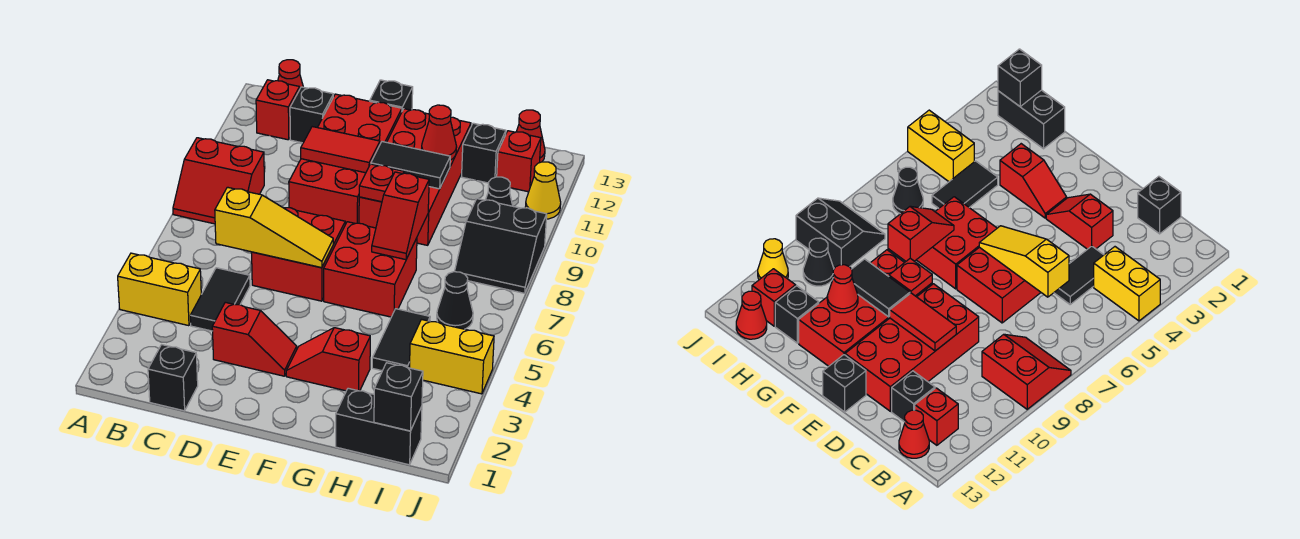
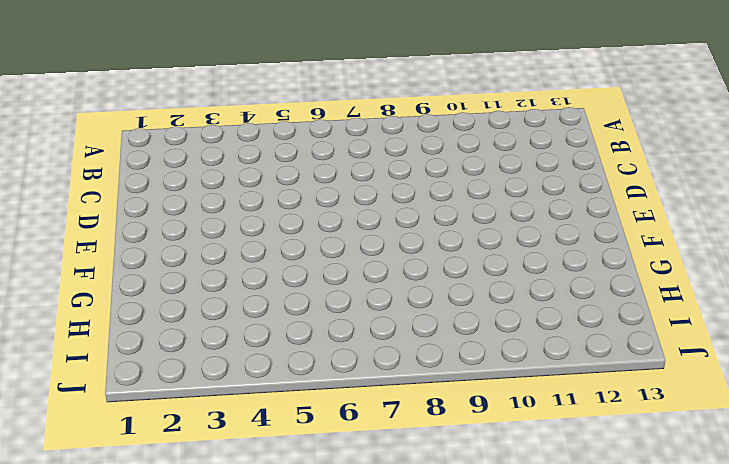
none -> yellow 1x2 brick [118,253,201,326]
none -> red 2x2 slope [173,138,264,224]
none -> red 1x1 brick [256,80,300,140]
none -> red 1x1 cone [278,60,303,88]

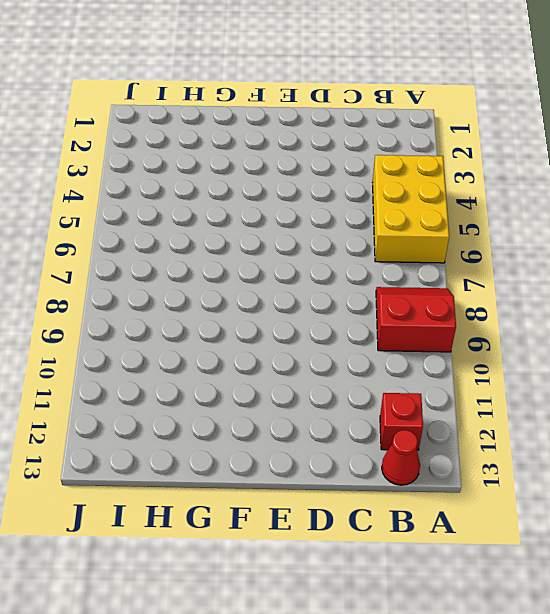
yellow 2x3 brick [373,155,449,263] -> yellow 1x2 brick [118,253,201,326]
none -> black 1x1 brick [148,345,198,411]
none -> black 1x2 tile [190,268,250,331]
none -> black 1x1 brick [290,87,333,143]
none -> red 1x2 slope [212,302,297,376]

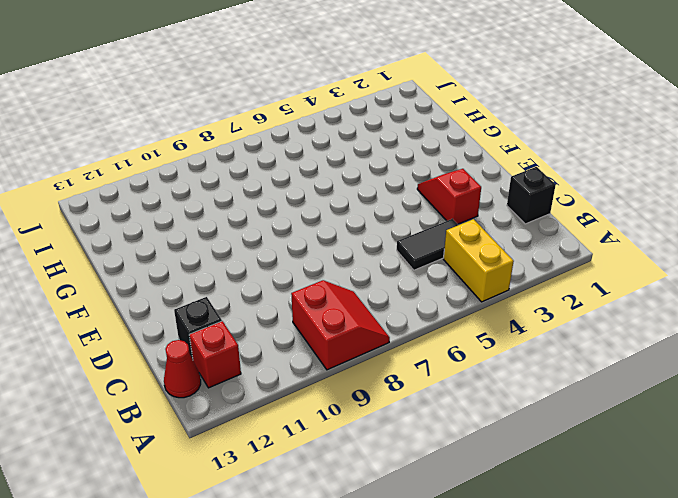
none -> red 2x2 brick [252,208,345,301]
none -> red 2x4 brick [289,94,402,224]
none -> black 1x1 brick [370,80,413,110]
none -> red 1x2 slope [286,328,370,391]

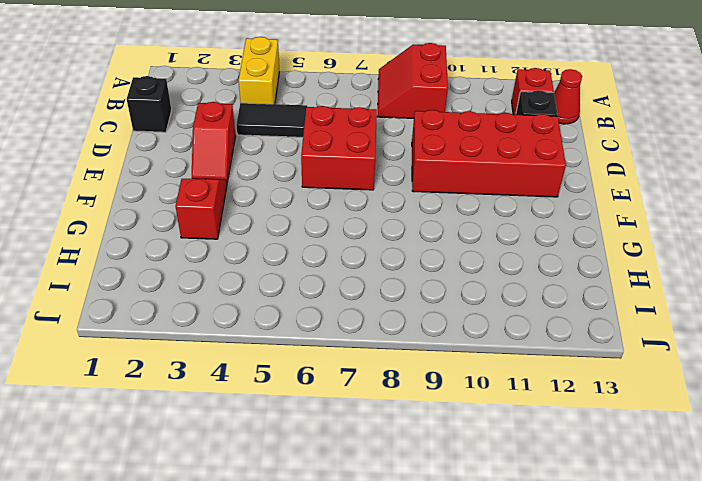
none -> black 1x1 brick [370,80,413,110]
none -> red 2x2 brick [324,222,417,317]
none -> red 2x4 brick [359,109,471,245]
none -> black 1x2 brick [336,388,422,465]

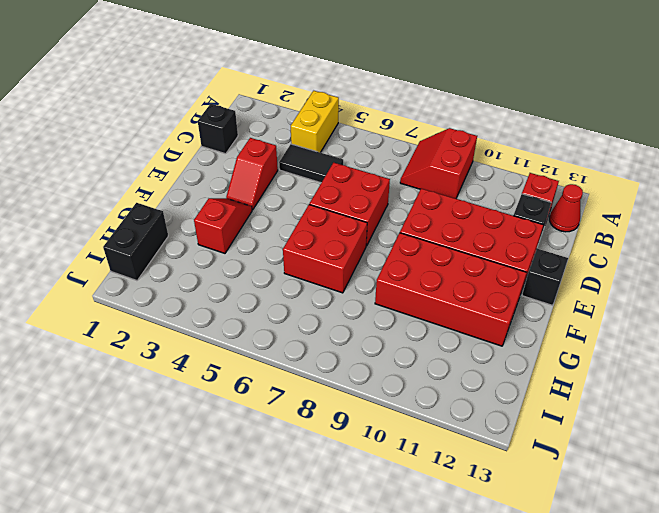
none -> black 1x2 tile [372,309,430,371]
none -> black 1x1 brick [462,123,506,183]
none -> yellow 1x2 brick [410,320,494,394]
none -> black 1x1 cone [437,272,473,329]

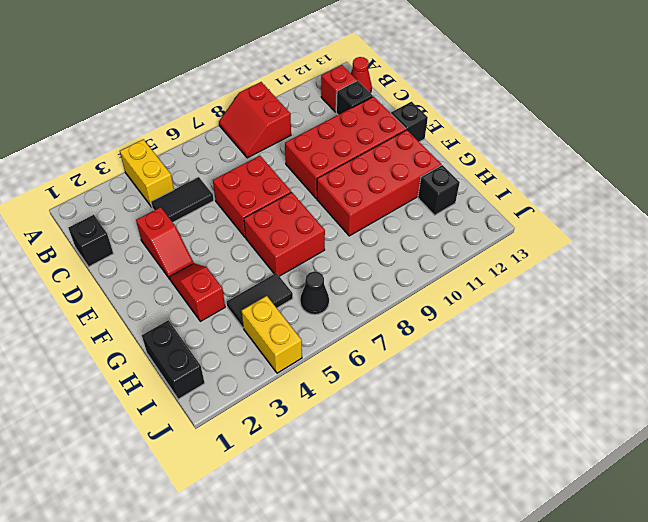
none -> black 2x2 slope [455,199,547,293]
none -> black 1x1 cone [486,177,513,206]
none -> red 1x1 brick [497,131,541,192]
none -> red 1x1 cone [516,110,545,162]

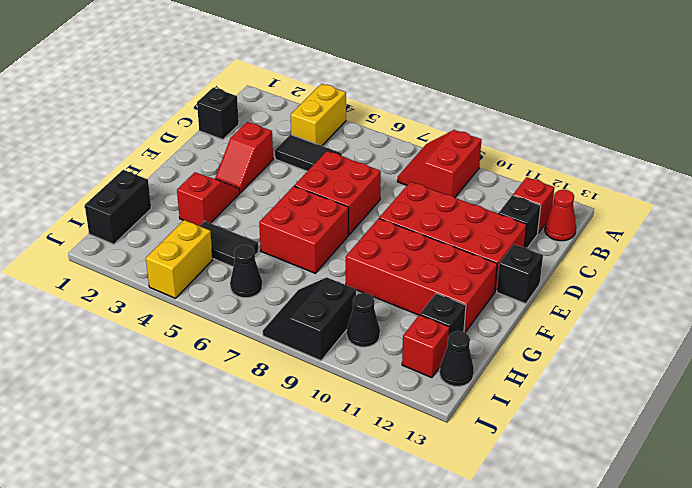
black 1x1 cone [440,331,474,386] -> red 1x1 cone [516,110,545,162]
none -> yellow 1x1 cone [525,162,561,219]
none -> yellow 1x3 slope [215,187,333,268]
none -> red 1x2 tile [301,127,380,173]
none -> red 1x1 plate [359,164,404,202]

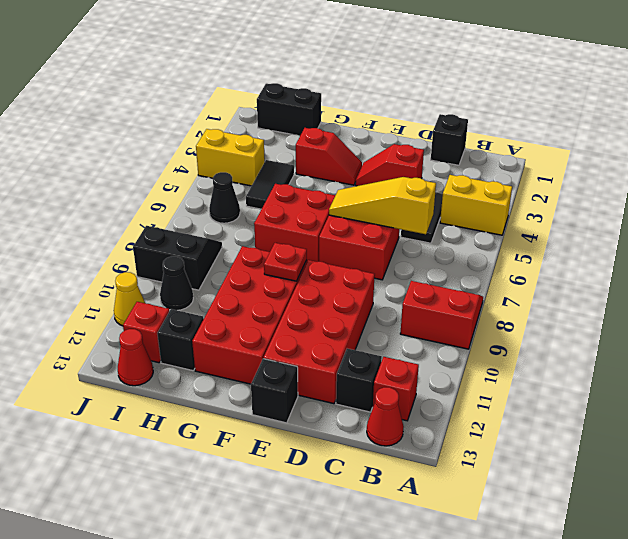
none -> red 1x2 tile [301,127,380,173]
none -> black 1x2 tile [371,142,450,189]
none -> red 1x2 slope [372,172,429,260]
none -> red 1x1 cone [421,105,457,160]

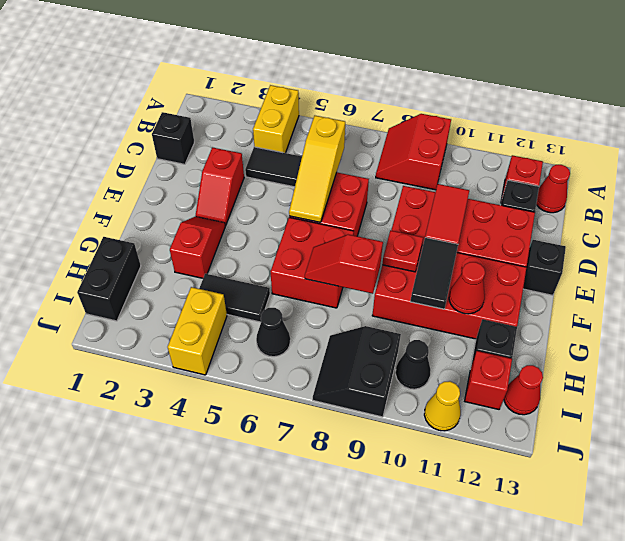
none -> black 1x1 brick [374,363,423,431]

